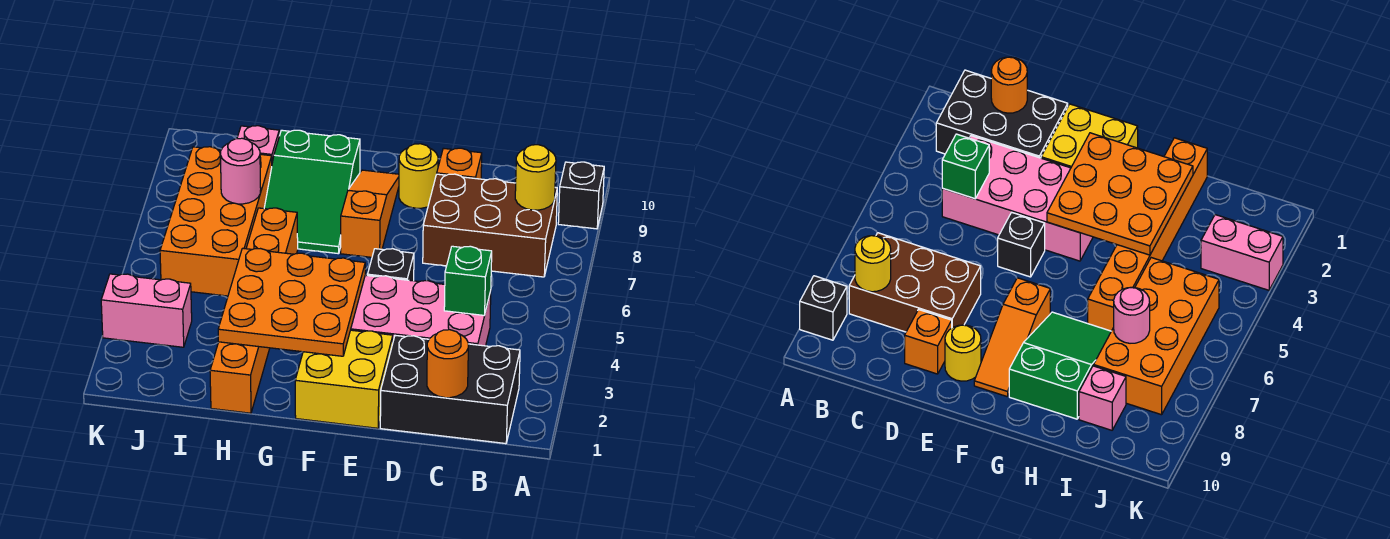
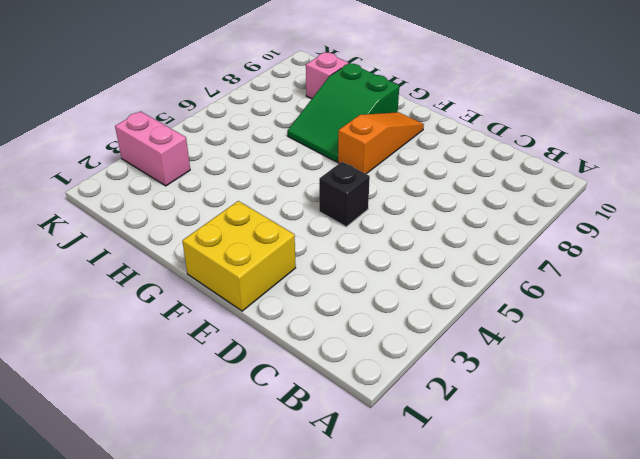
none -> black 1x1 brick [558,162,604,229]
none -> black 2x3 brick [380,335,520,444]
none -> brown 2x3 brick [423,174,557,277]

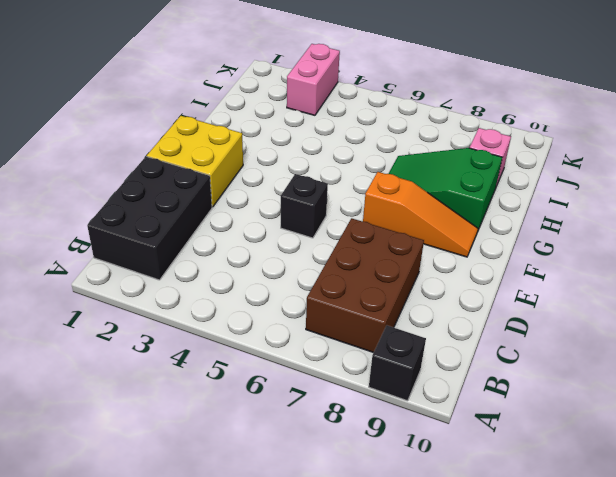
none -> pink 2x4 brick [351,275,491,346]
none -> orange 1x1 brick [437,148,482,179]
none -> yellow 1x1 round brick [399,144,438,208]

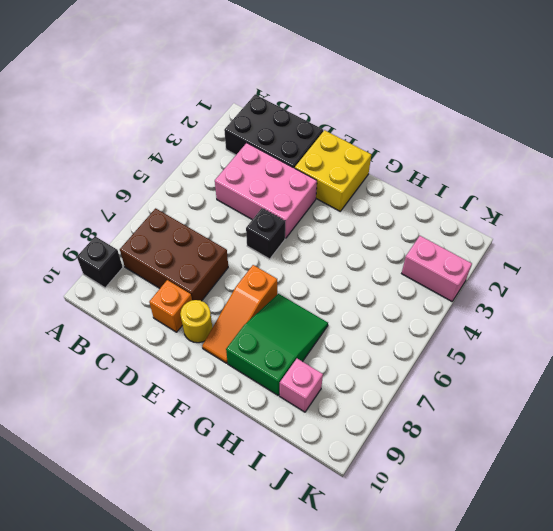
pink 2x3 brick [215,143,317,238] -> pink 2x4 brick [351,275,491,346]
none -> orange 1x6 brick [210,208,298,413]
none -> orange 2x4 brick [160,147,272,296]
none -> yellow 1x1 round brick [515,145,556,210]

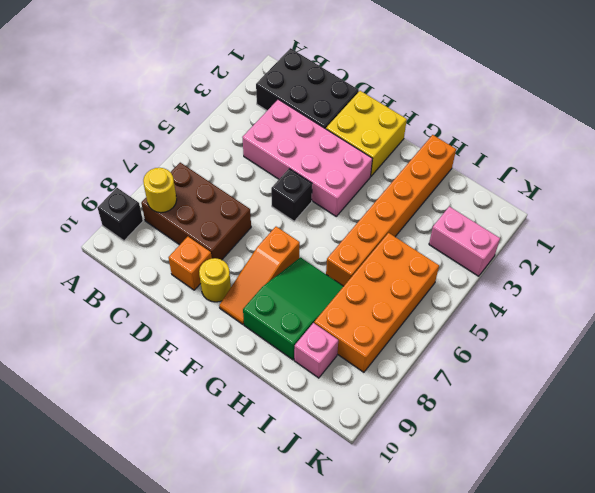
none -> orange 1x1 round brick [427,330,468,398]
none -> green 1x1 brick [444,246,492,316]
none -> orange 3x3 plate [218,248,365,356]

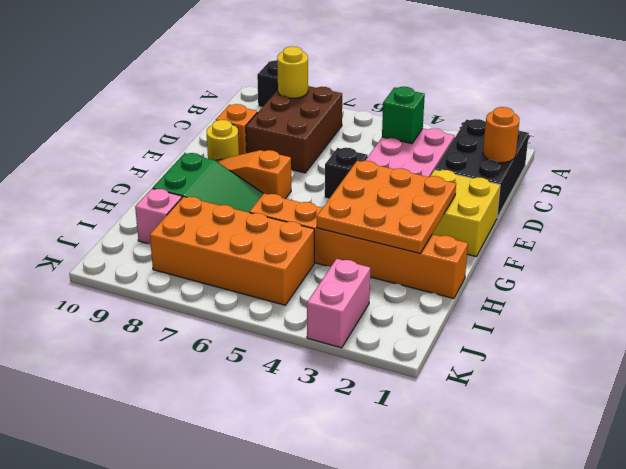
none -> pink 1x1 round brick [220,138,261,204]

